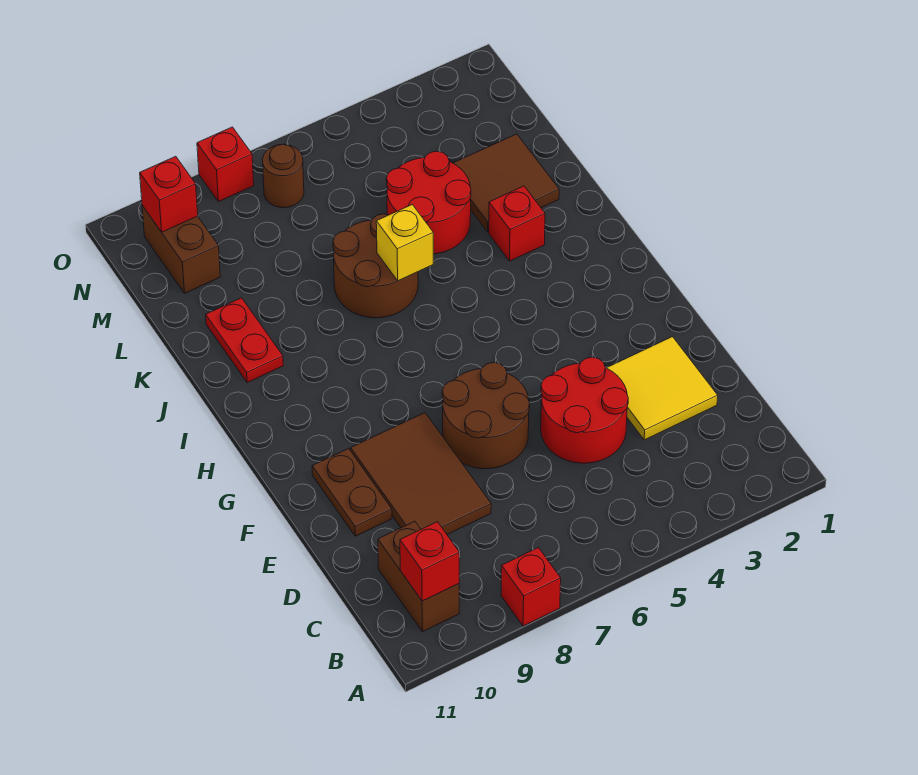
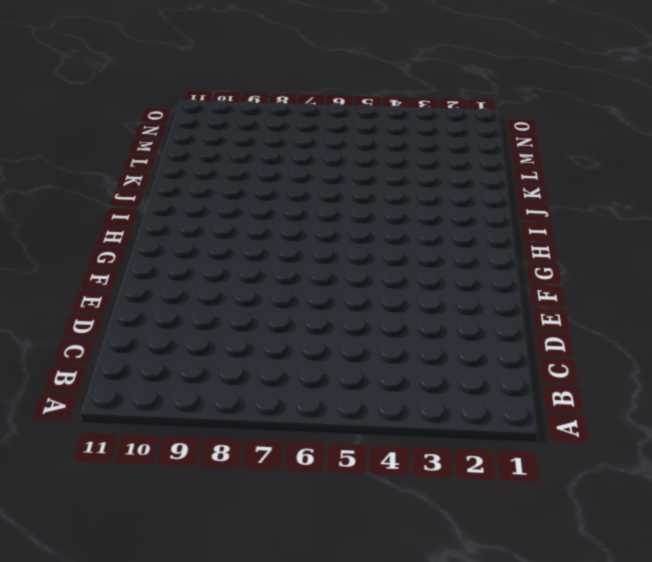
none -> red 1x1 brick [501,548,561,626]
none -> brown 1x2 brick [378,521,459,632]
none -> yellow 2x2 tile [607,337,718,440]

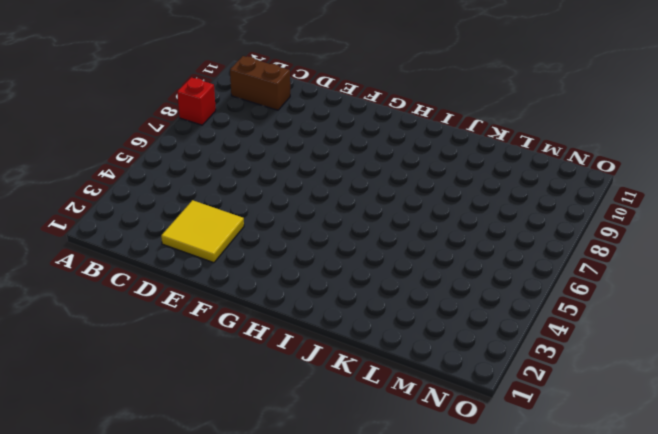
none -> red 2x2 round brick [541,357,628,463]
none -> brown 2x3 tile [351,413,491,534]
none -> brown 2x2 round brick [442,362,530,469]

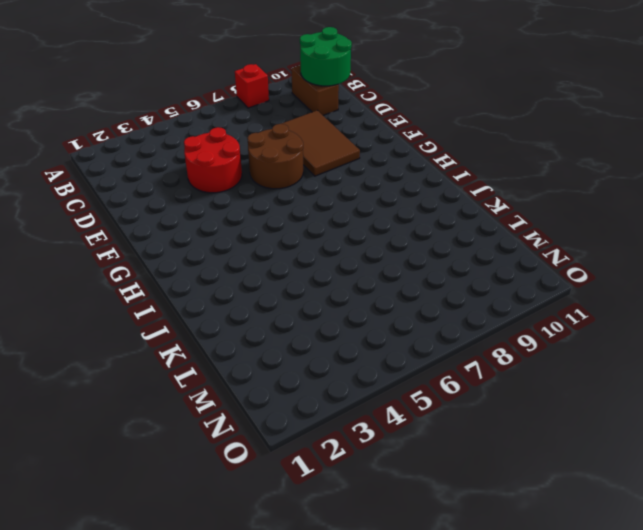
green 2x2 round brick [300,27,352,86] -> red 1x1 brick [400,522,459,601]
none -> yellow 2x2 tile [607,337,718,440]
none -> brown 1x2 plate [312,448,392,536]
none -> red 1x1 brick [489,186,545,261]

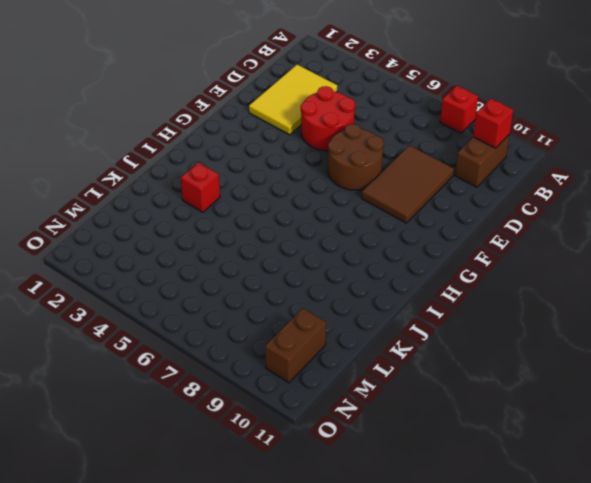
yellow 2x3 tile [249,65,337,135] -> yellow 2x2 tile [607,337,718,440]
none -> brown 1x2 plate [312,448,392,536]
none -> brown 2x2 round brick [333,214,418,318]
none -> red 1x2 plate [206,298,283,383]

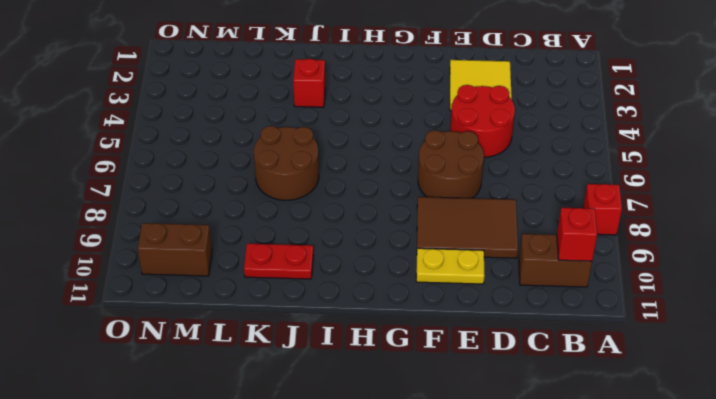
yellow 1x2 plate [416,248,485,284] -> brown 1x2 plate [312,448,392,536]
none -> brown 2x2 tile [453,134,559,232]
none -> red 2x2 round brick [386,151,471,254]
none -> brown 1x1 round brick [262,144,304,208]

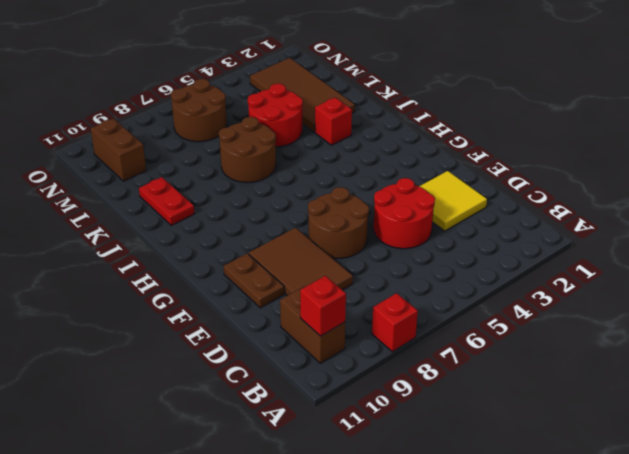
brown 2x4 tile [250,58,355,132] -> brown 2x2 tile [453,134,559,232]
brown 2x2 round brick [171,79,227,142] -> brown 1x1 round brick [262,144,304,208]
none -> red 1x1 brick [197,127,254,202]
none -> yellow 1x1 brick [376,205,433,281]
none -> red 1x1 brick [140,156,198,232]

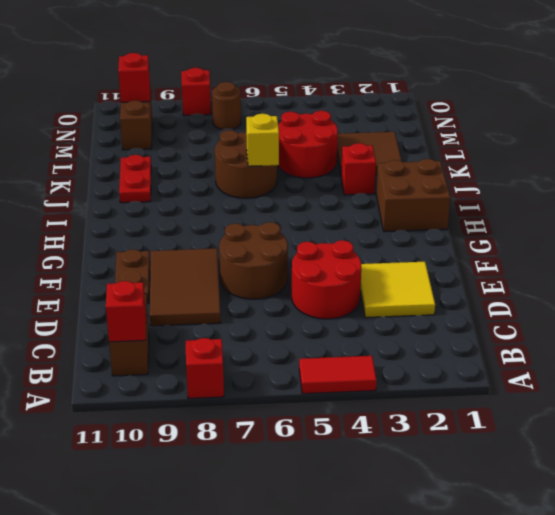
red 1x2 tile [299,356,376,394] -> none
brown 2x2 brick [376,159,450,232] -> none

